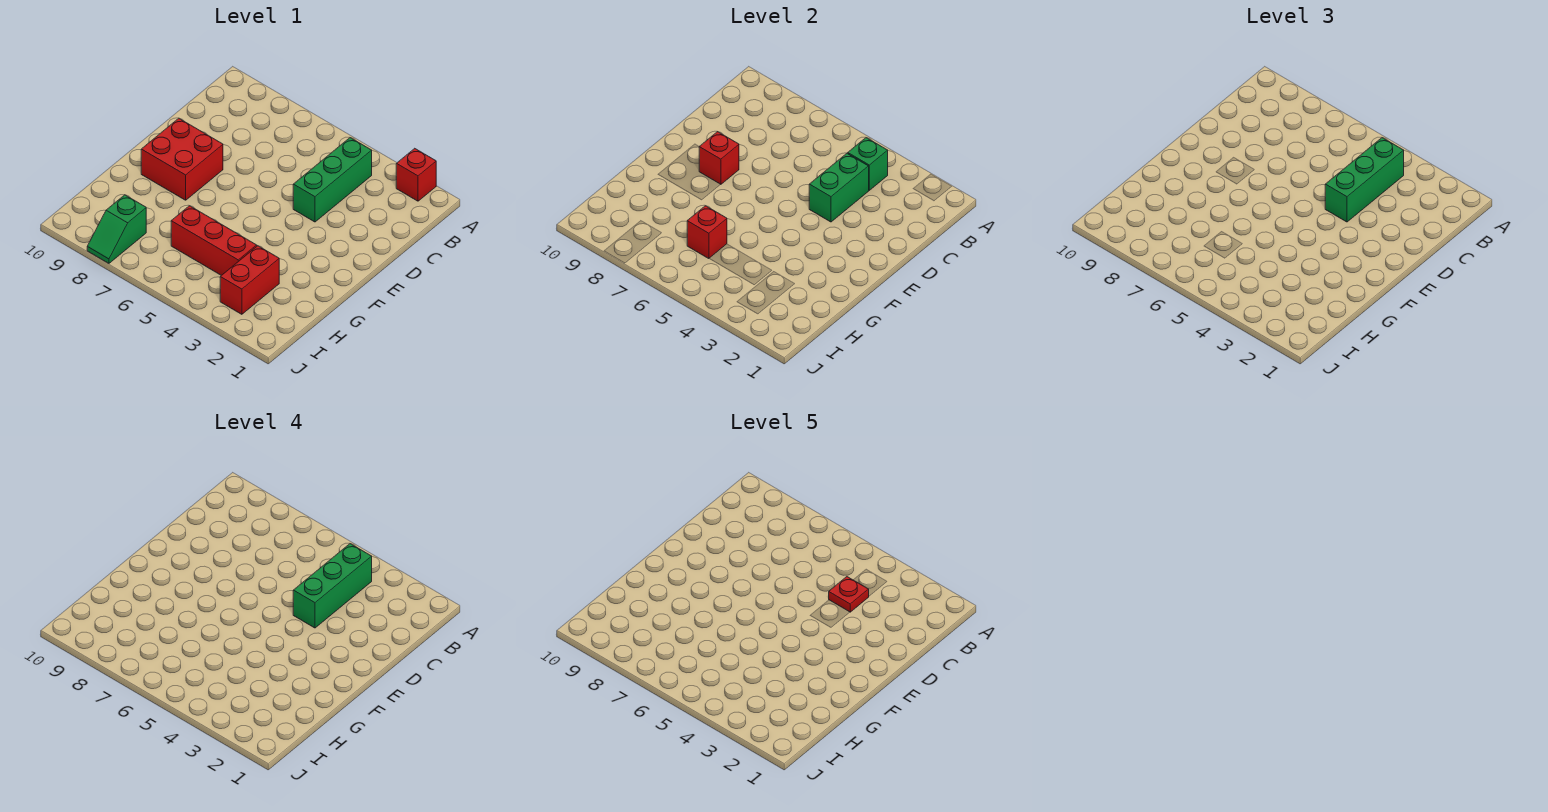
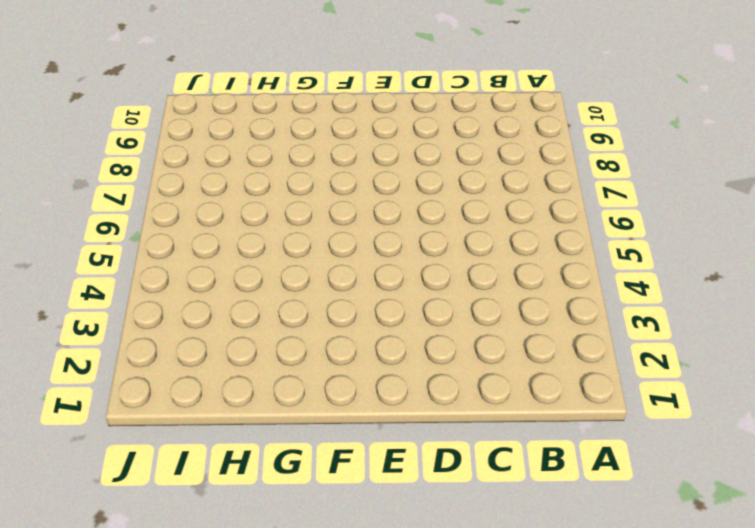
none -> red 1x1 brick [396,148,436,201]
none -> green 1x3 brick [293,138,372,222]
none -> red 2x2 brick [141,118,223,200]

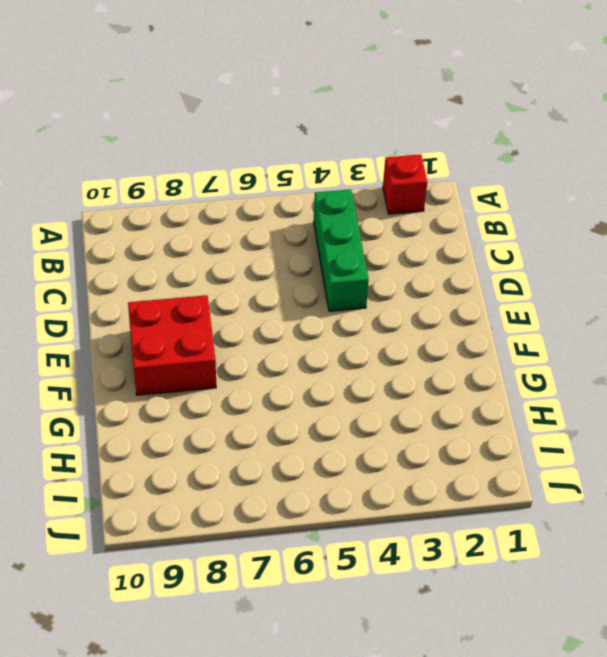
none -> red 1x2 brick [220,246,279,314]
none -> red 1x3 brick [171,206,257,275]
none -> green 1x2 slope [87,195,146,263]

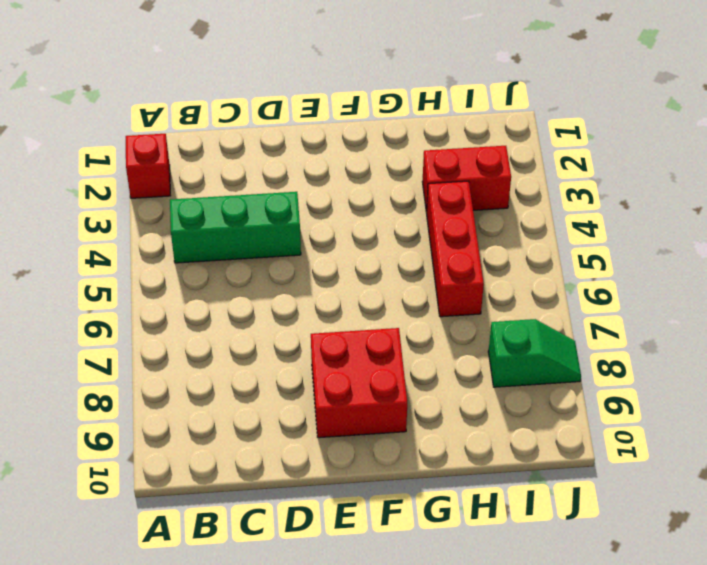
none -> green 1x1 brick [848,138,888,190]
none -> green 1x2 brick [809,153,869,222]
none -> red 1x1 brick [699,132,739,185]

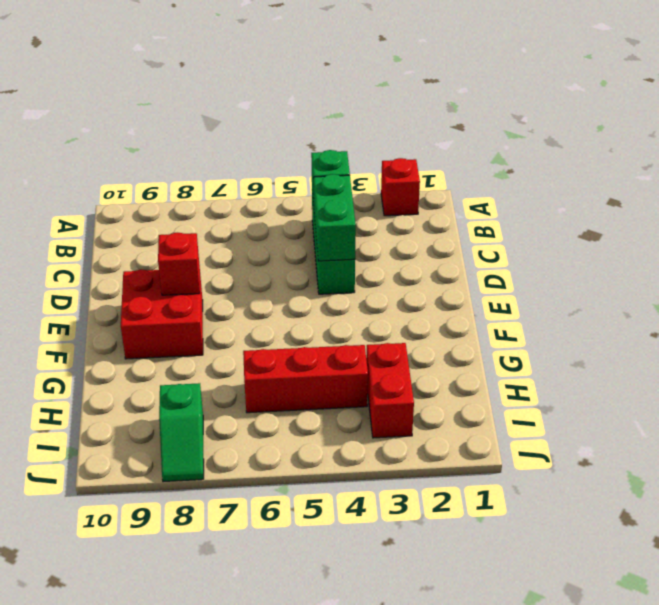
none -> red 1x1 brick [687,206,727,259]
none -> green 1x3 brick [1325,138,1404,222]
none -> green 1x3 brick [293,544,372,628]

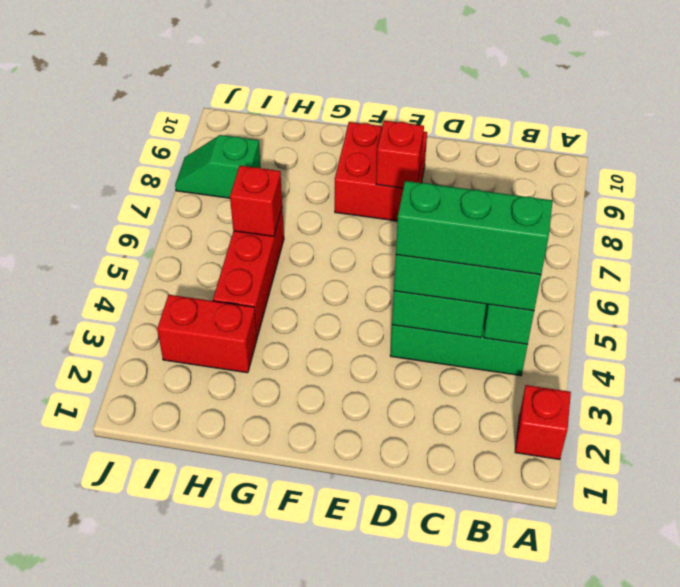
none -> red 1x1 plate [829,577,869,612]

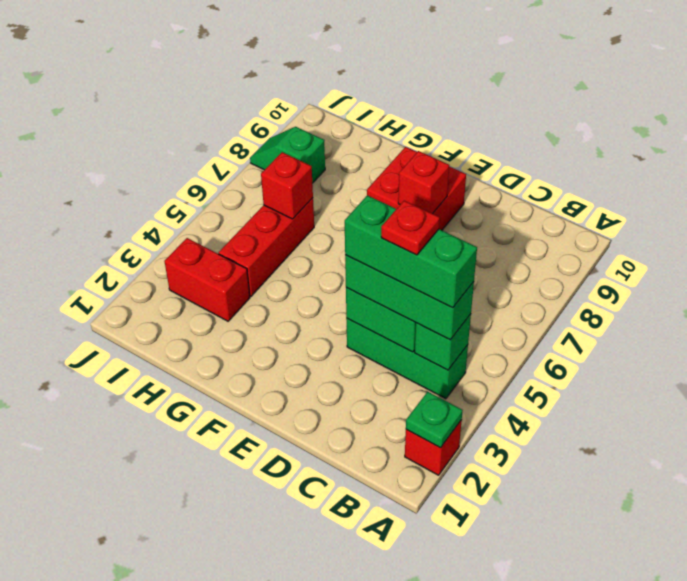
green 1x1 plate [406,392,463,448] -> none

